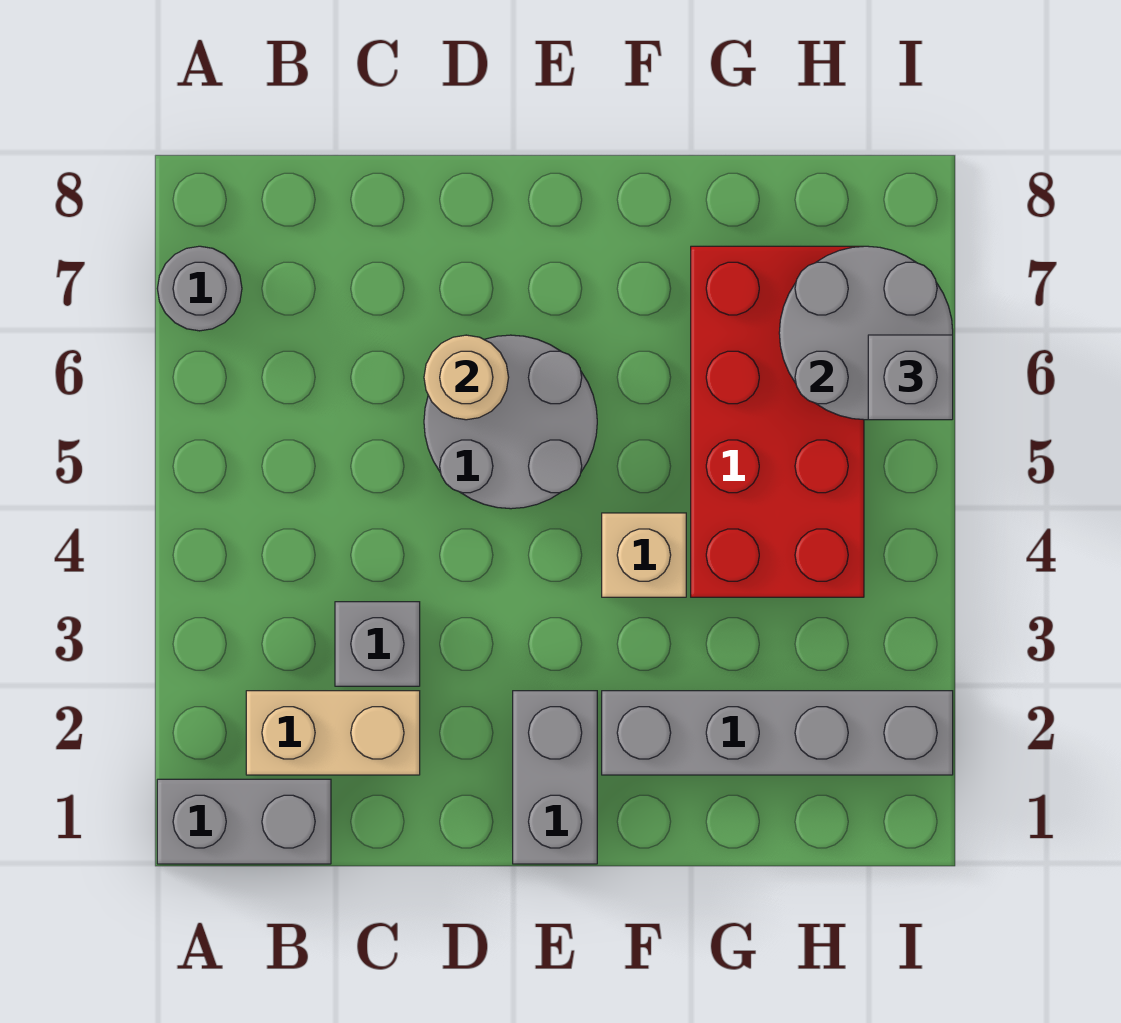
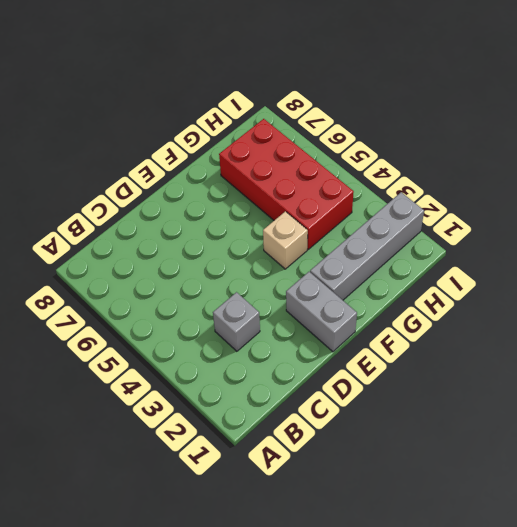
none -> grey 1x2 brick [157,779,331,864]
none -> grey 1x1 round brick [157,246,242,331]
none -> tan 1x2 brick [246,691,420,775]

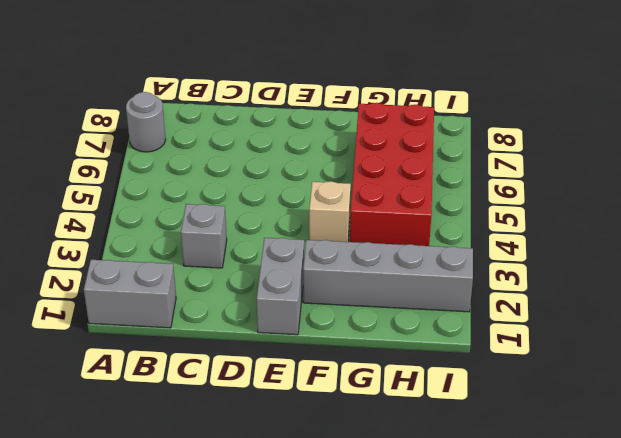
none -> tan 1x2 brick [246,691,420,775]
none -> grey 2x2 round brick [424,335,597,509]
none -> tan 1x1 round brick [424,335,509,420]

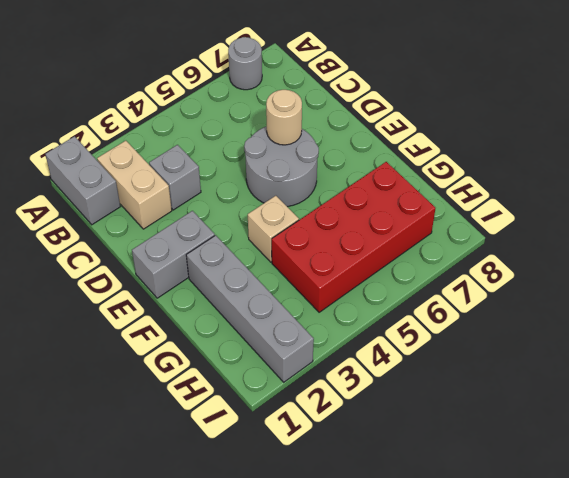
none -> grey 2x2 round brick [779,246,953,420]
none -> grey 1x1 brick [868,335,953,420]

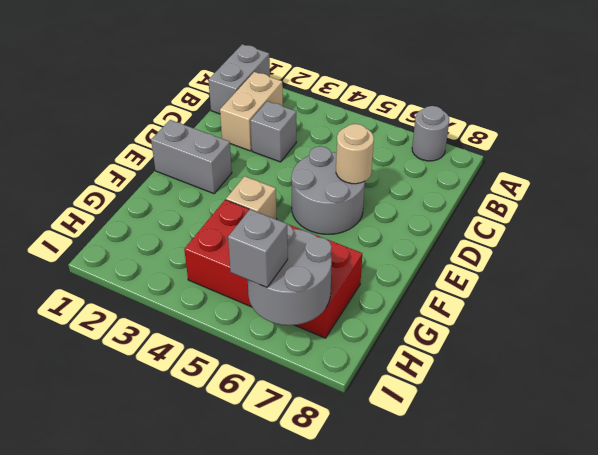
none -> grey 1x4 brick [602,691,953,775]

